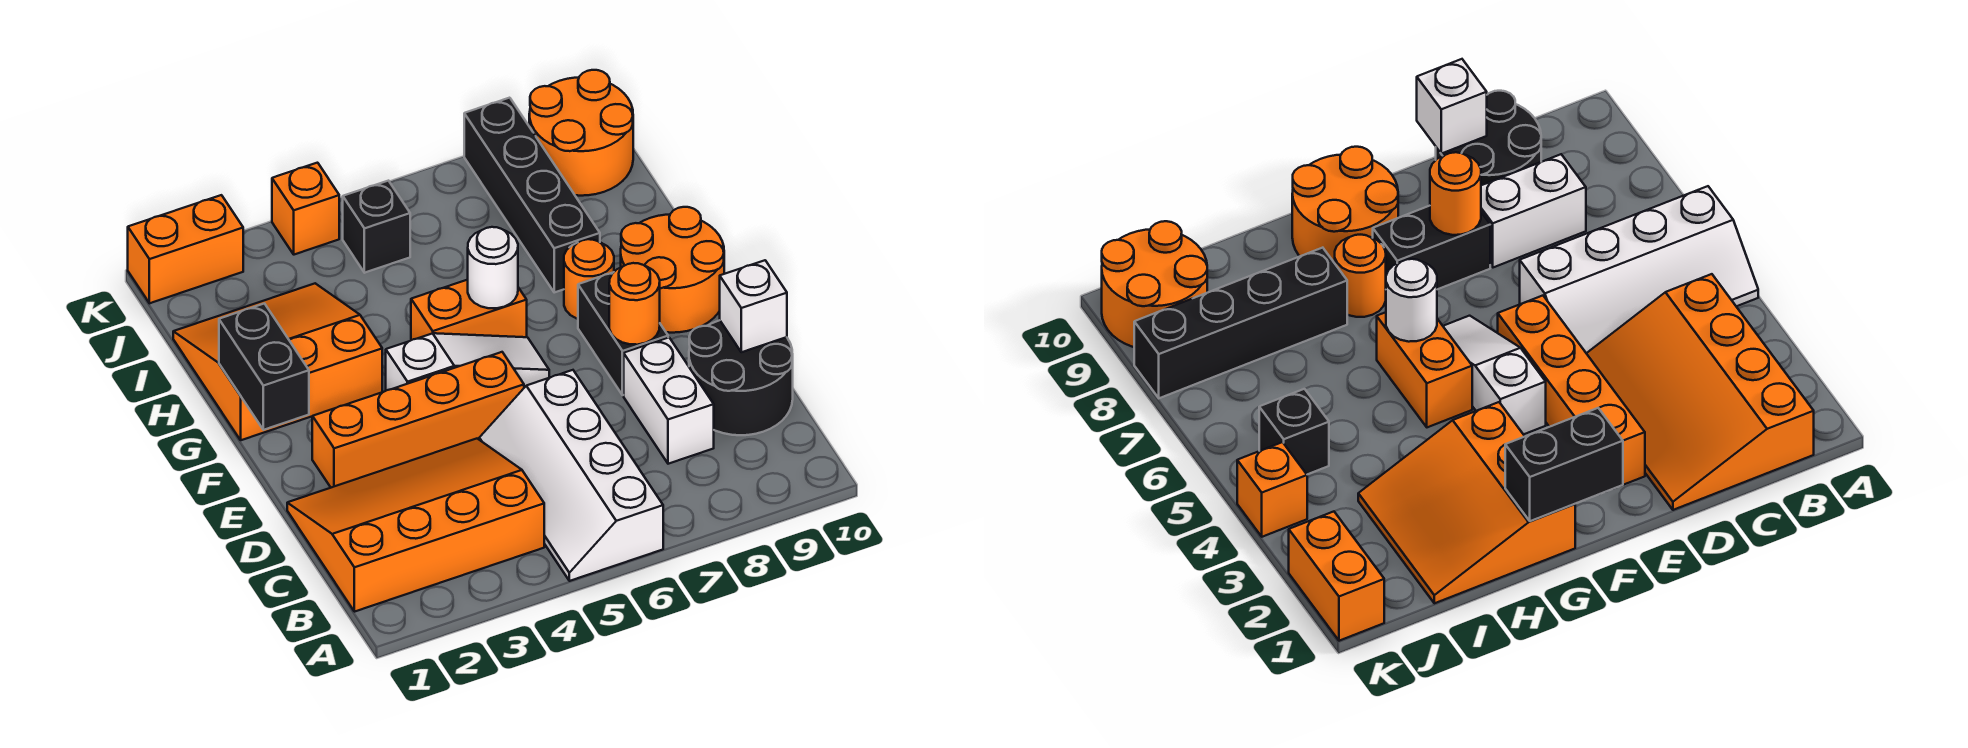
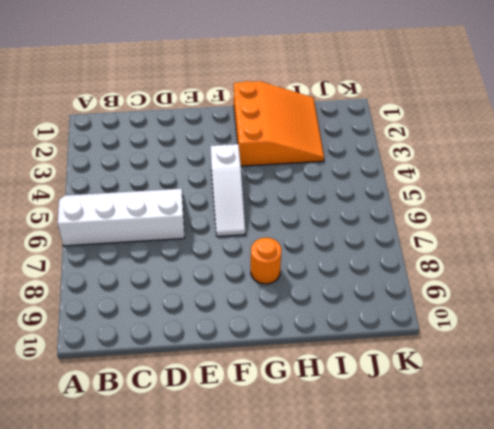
none -> orange 3x4 slope [287,439,544,612]
none -> white 1x2 brick [624,337,714,464]
none -> black 2x2 round brick [689,320,793,435]

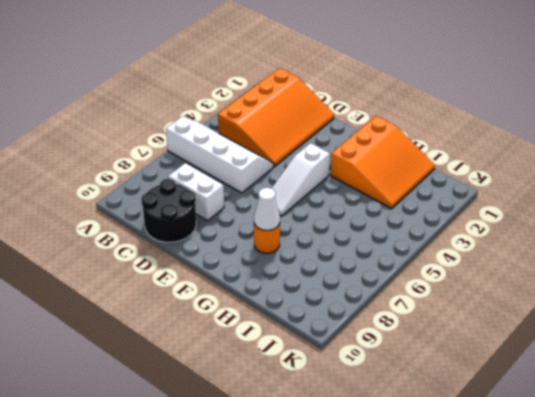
white 1x1 cone [254,188,280,230] -> none
none -> orange 1x4 brick [312,352,524,488]
none -> black 1x2 brick [578,272,668,395]
none -> orange 2x2 round brick [621,207,724,333]

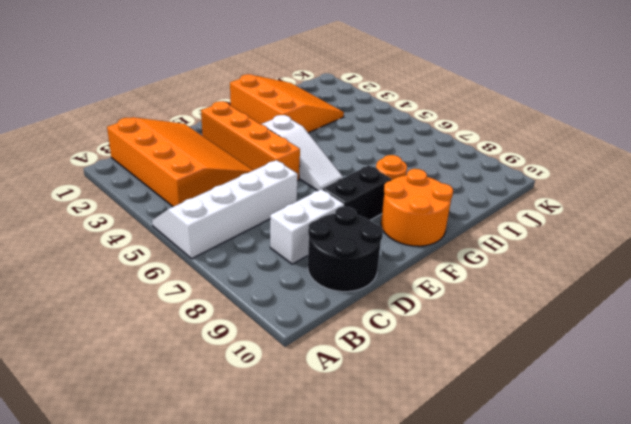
none -> orange 1x2 brick [411,280,527,340]
none -> black 1x4 brick [464,98,600,292]
none -> black 1x1 brick [343,181,410,273]

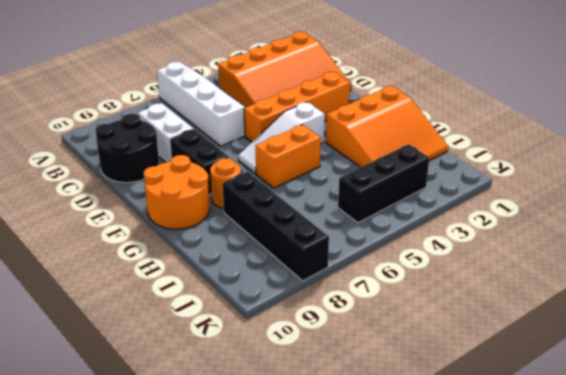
black 1x3 brick [338,144,429,223] -> black 1x1 brick [343,181,410,273]
none -> orange 2x2 round brick [529,70,633,196]
none -> orange 1x2 brick [128,195,243,303]
none -> orange 1x1 brick [272,163,339,255]

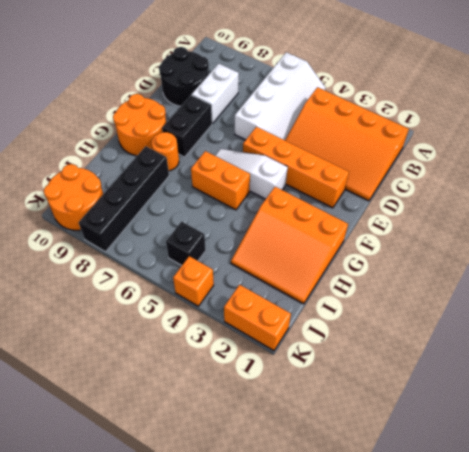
none -> white 1x1 brick [720,260,787,352]
none -> orange 1x1 round brick [609,263,660,345]
none -> black 1x2 brick [219,304,309,430]

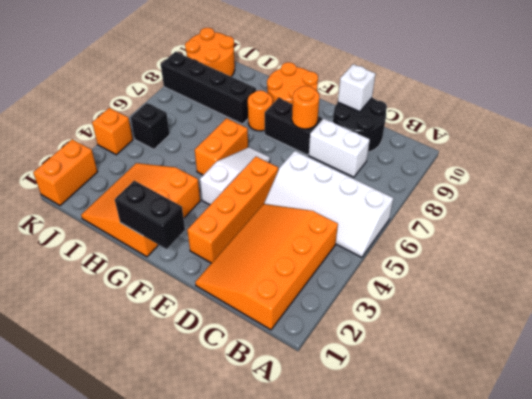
none -> white 1x1 round brick [468,227,518,308]

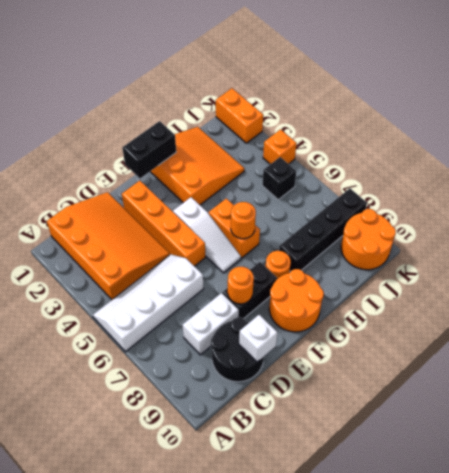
orange 1x1 round brick [231,202,256,239] -> white 1x1 round brick [468,227,518,308]

